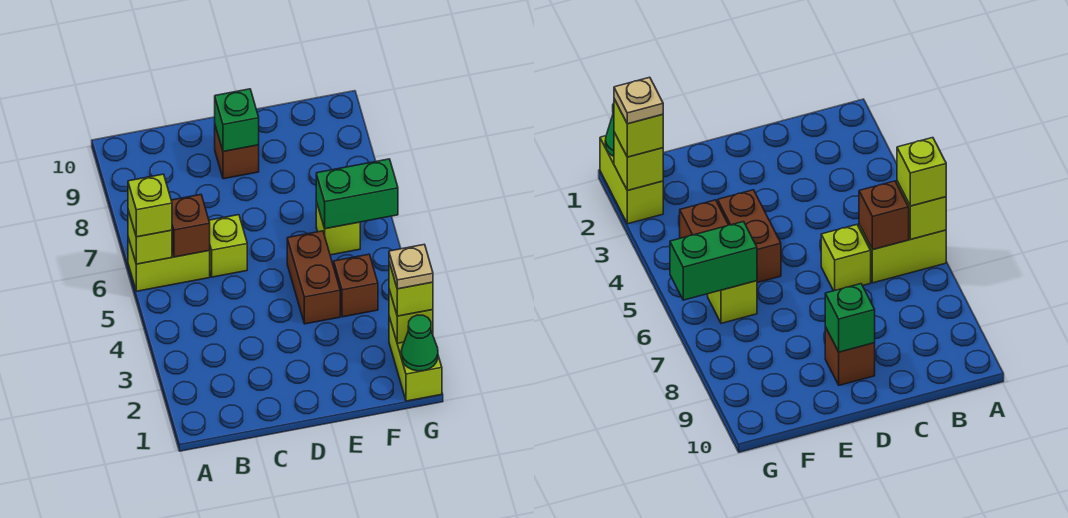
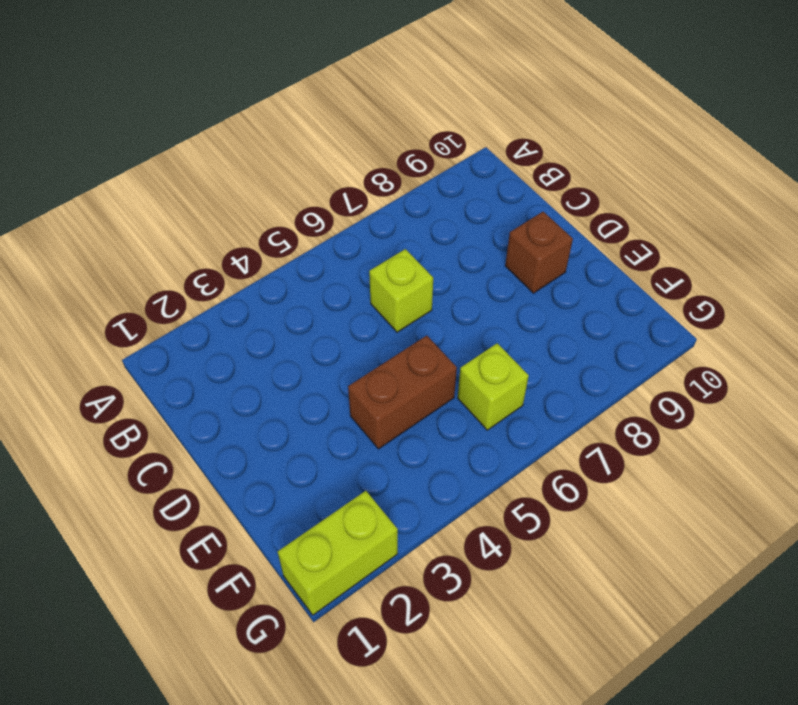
none -> lime 1x2 brick [128,238,210,291]
none -> brown 1x1 brick [334,254,378,317]
none -> lime 1x1 brick [128,210,172,264]

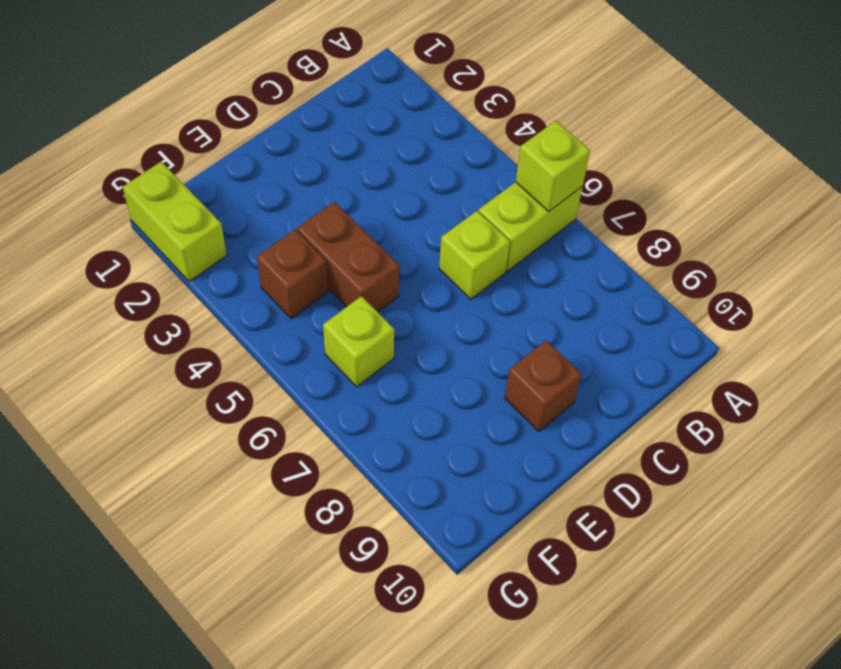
none -> brown 1x1 brick [171,195,210,257]
none -> green 1x1 brick [215,89,259,152]
none -> green 1x2 brick [316,159,398,229]

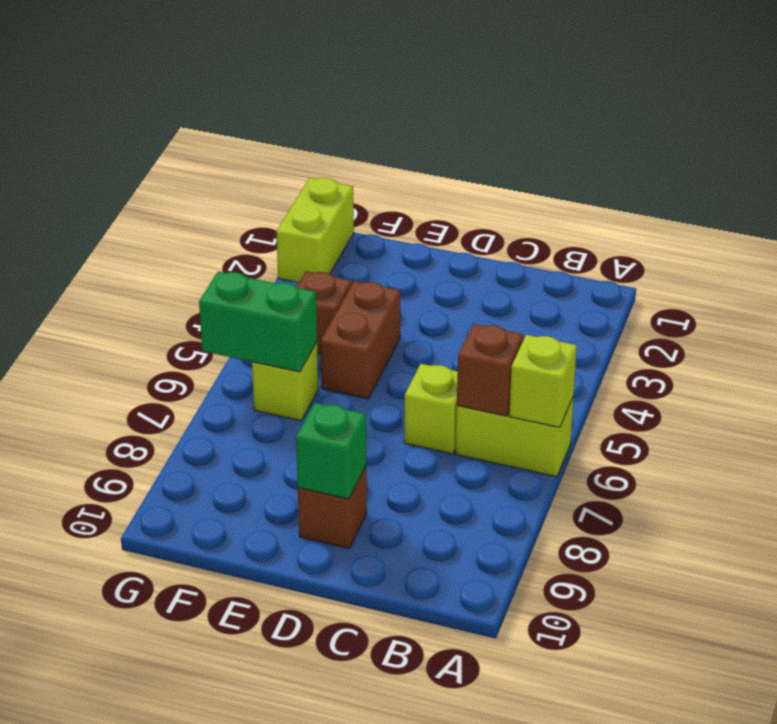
none -> green 1x1 cone [401,315,438,371]
none -> lime 1x1 brick [389,290,433,343]
none -> lime 1x1 brick [128,174,172,237]

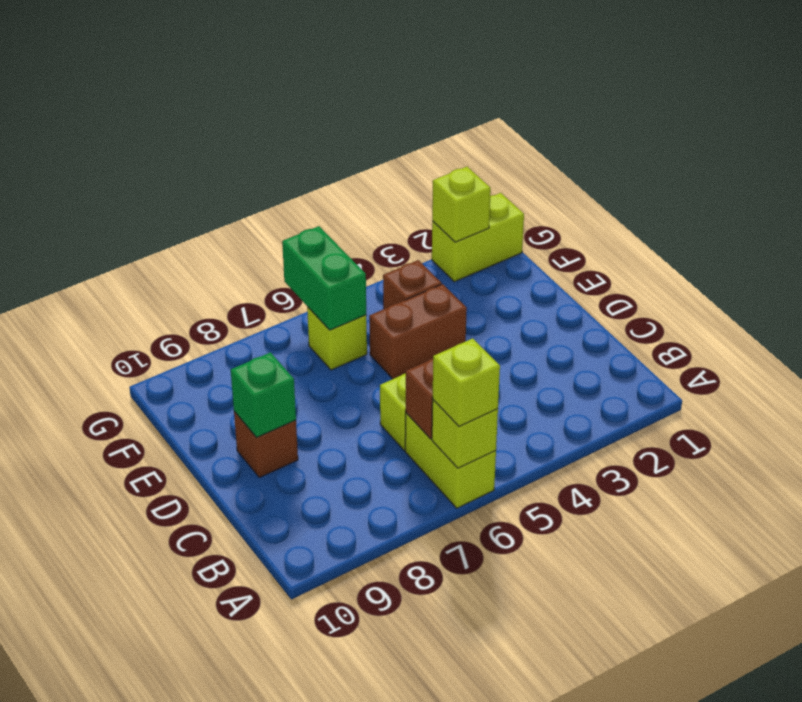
none -> green 1x1 cone [401,315,438,371]
none -> lime 1x1 brick [389,262,433,316]
none -> tan 1x1 plate [389,244,433,289]

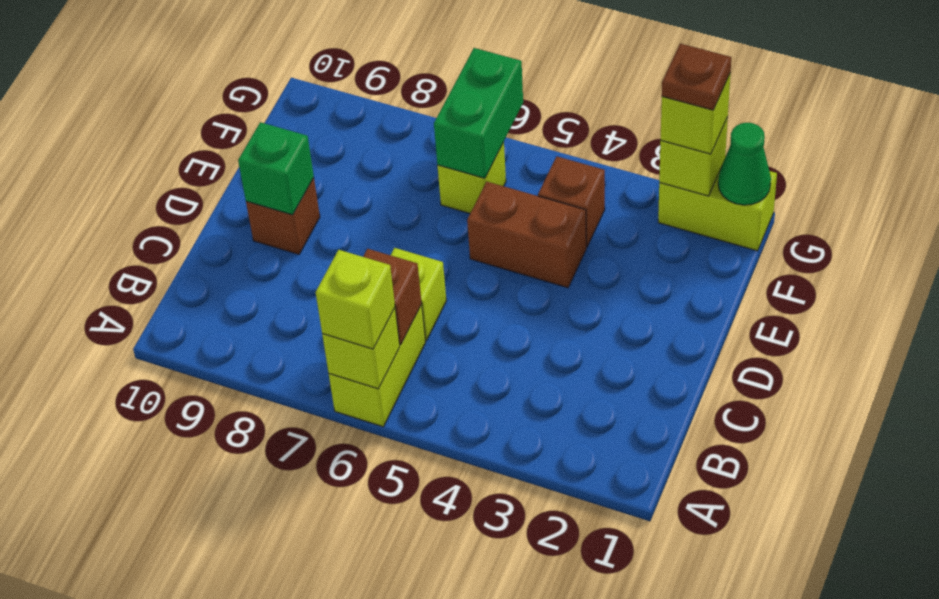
brown 1x1 plate [662,44,731,110] -> tan 1x1 plate [389,244,433,289]

